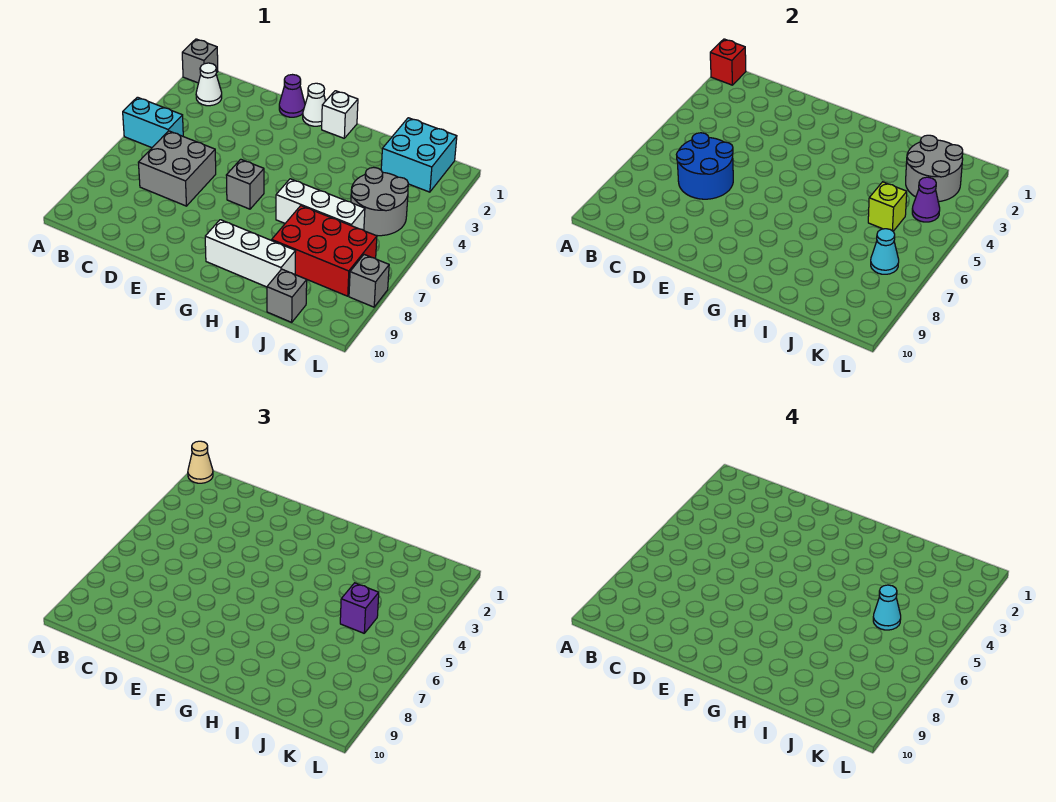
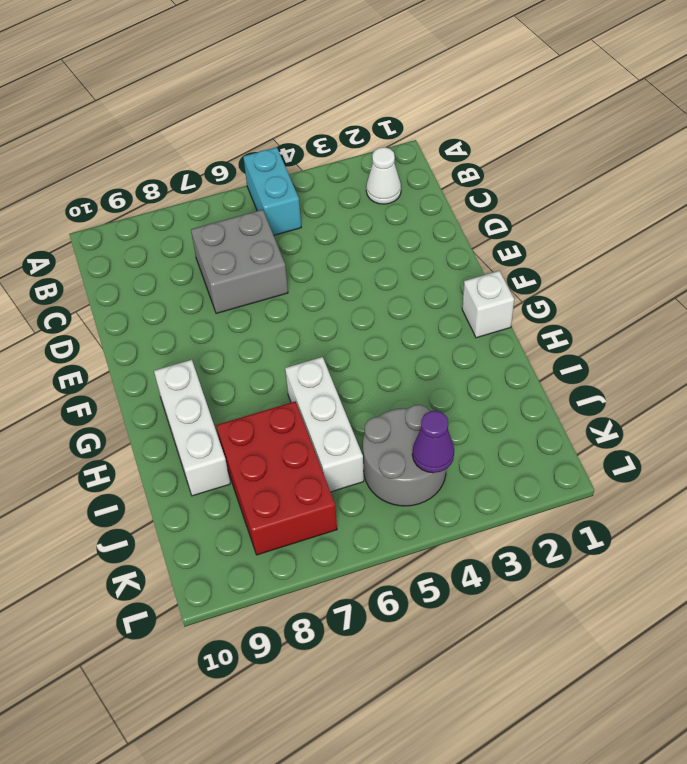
none -> grey 1x1 brick [182,39,218,83]
none -> purple 1x1 cone [279,75,305,117]
none -> white 1x1 cone [303,83,325,126]

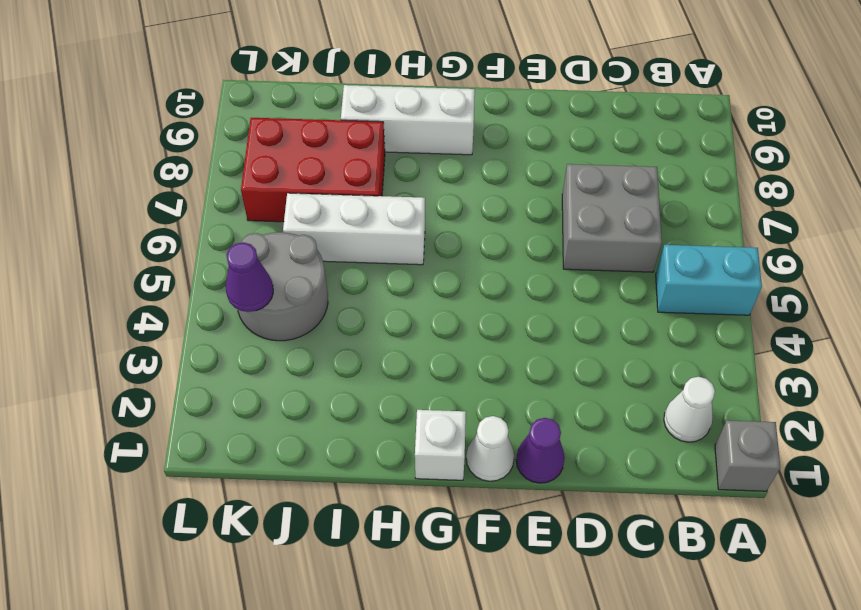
none -> grey 1x1 brick [226,159,264,209]
none -> cyan 2x2 brick [381,118,457,192]
none -> grey 1x1 brick [267,269,307,322]

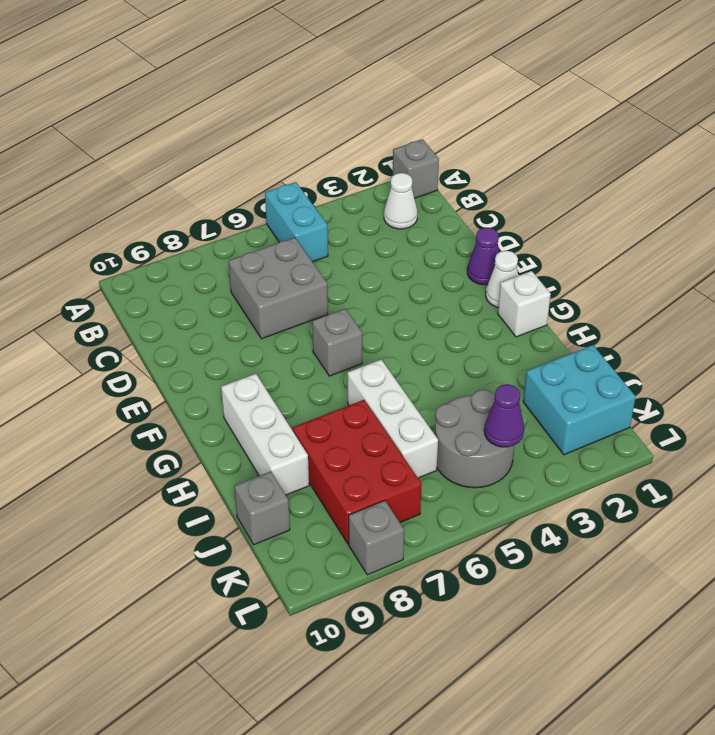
none -> red 1x1 brick [710,39,746,85]
none -> blue 2x2 round brick [677,133,733,199]
none -> grey 2x2 round brick [906,135,963,202]

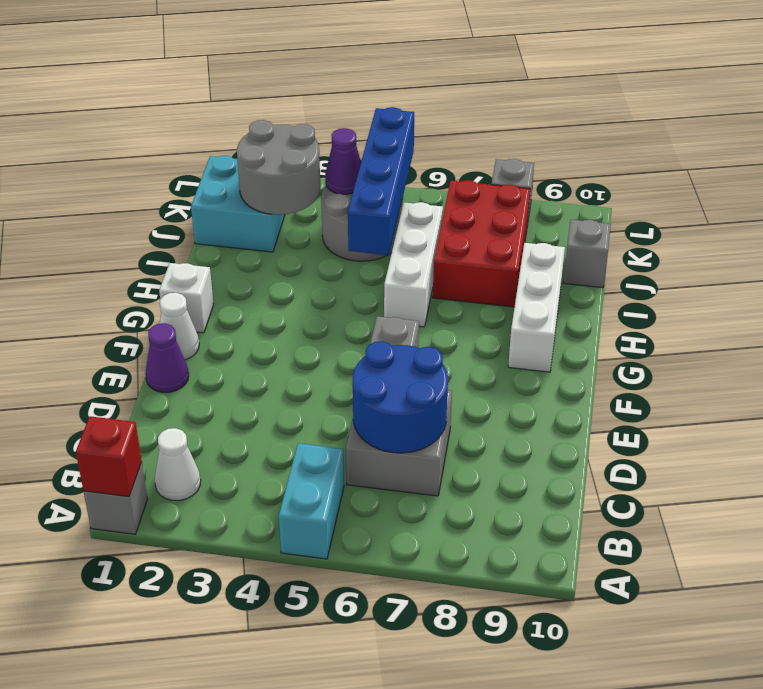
blue 1x4 brick [348,107,414,255] -> lime 1x1 brick [868,182,907,231]
none -> cyan 1x1 cone [871,229,899,274]
none -> tan 1x1 cone [188,441,213,483]
none -> purple 1x1 brick [340,583,379,633]

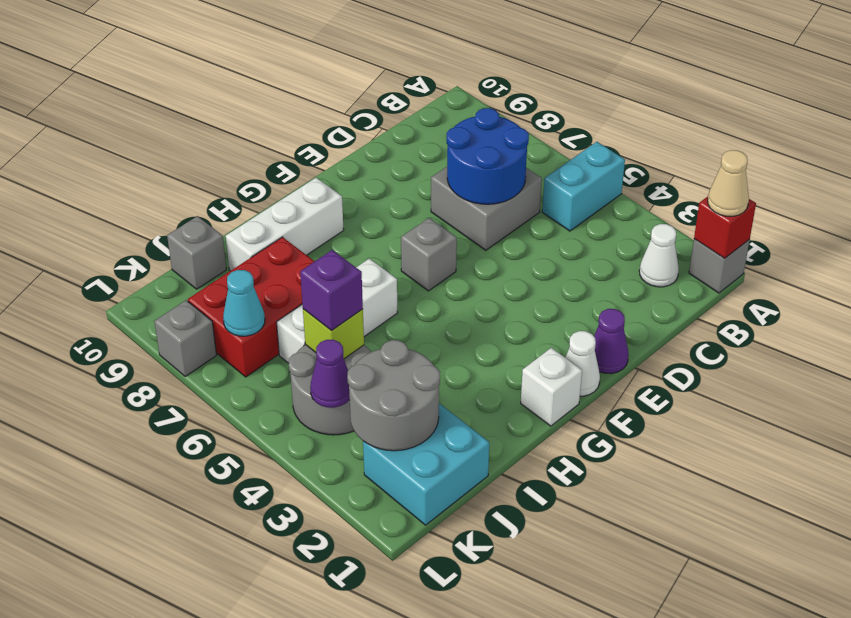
none -> cyan 1x1 cone [873,585,901,630]

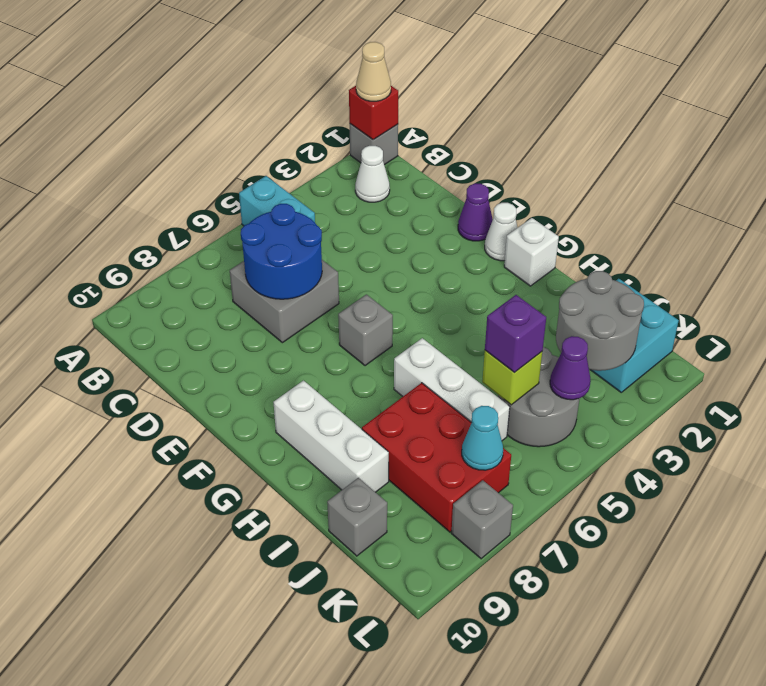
none -> cyan 1x1 cone [873,585,901,630]

